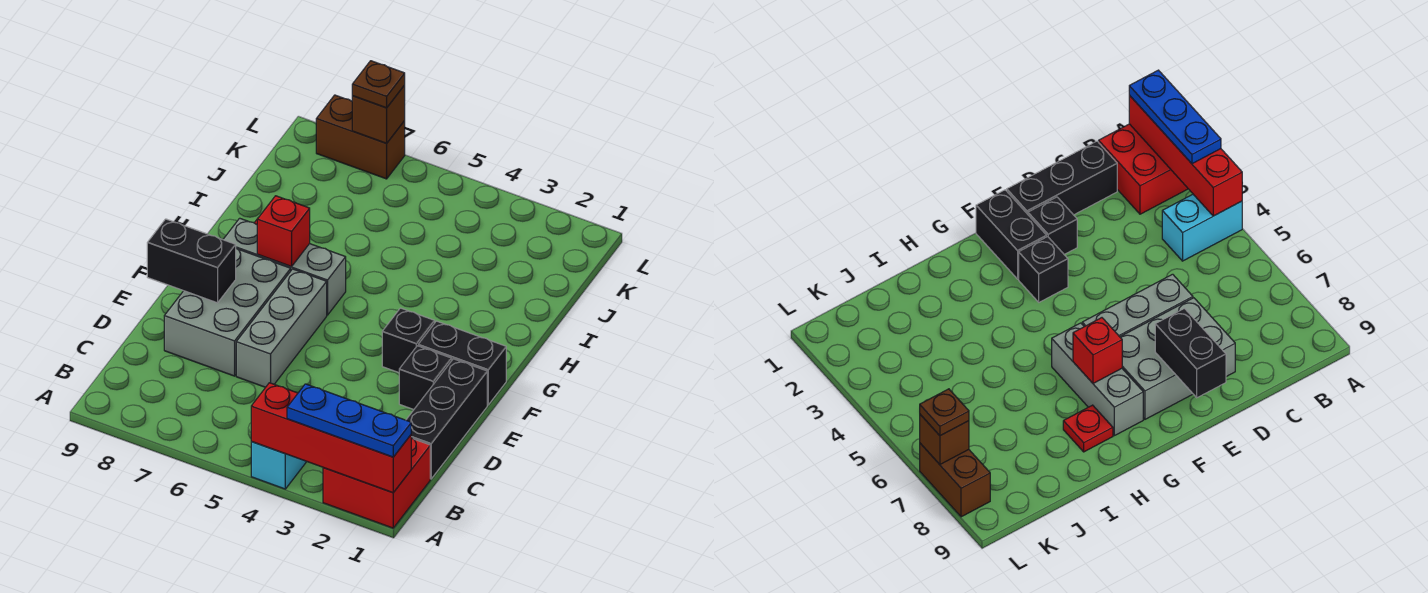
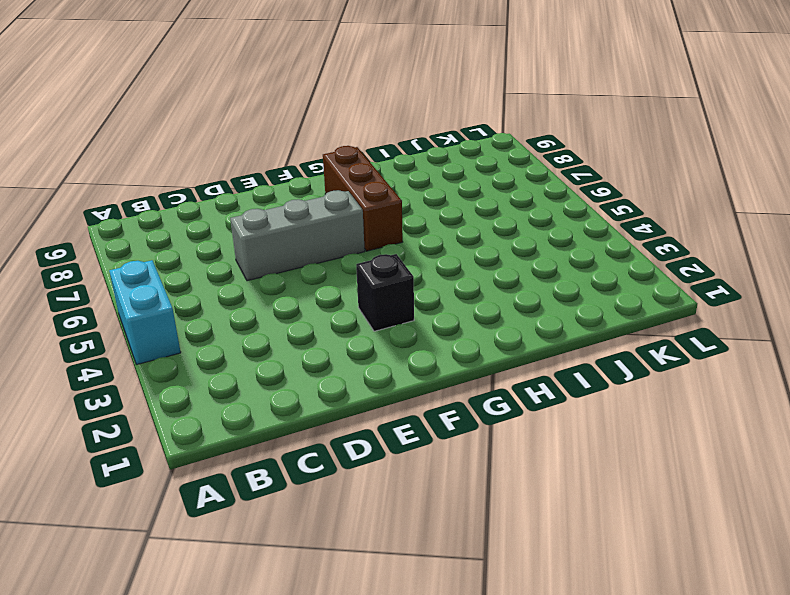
cyan 1x2 brick [109,260,181,365] -> cyan 1x2 brick turned to [251,442,307,489]
brown 1x3 brick [323,146,403,251] -> grey 1x3 brick [223,218,346,315]
none -> red 2x2 brick [323,438,430,528]
none -> black 1x3 brick [406,359,487,479]
none -> grey 2x3 brick [164,249,291,376]

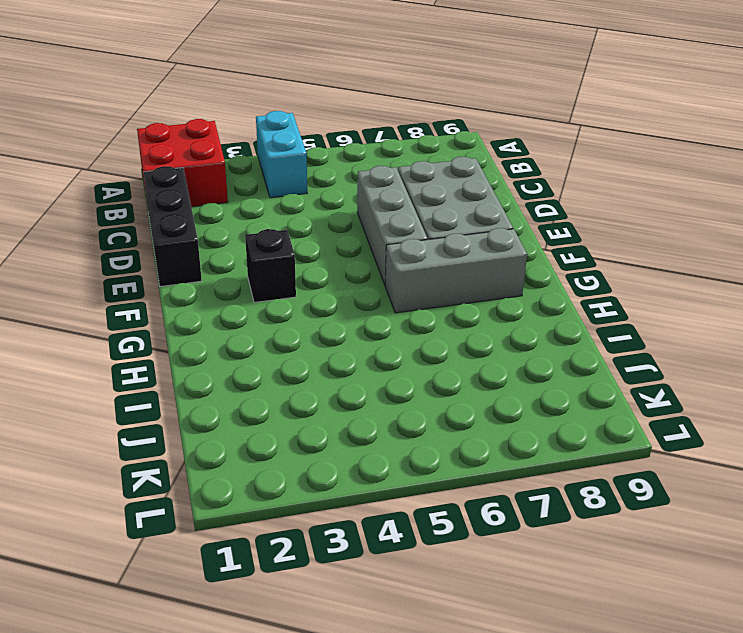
none -> black 1x1 brick [399,346,452,410]
none -> black 1x2 brick [418,321,506,405]
none -> red 1x1 plate [1063,405,1113,452]

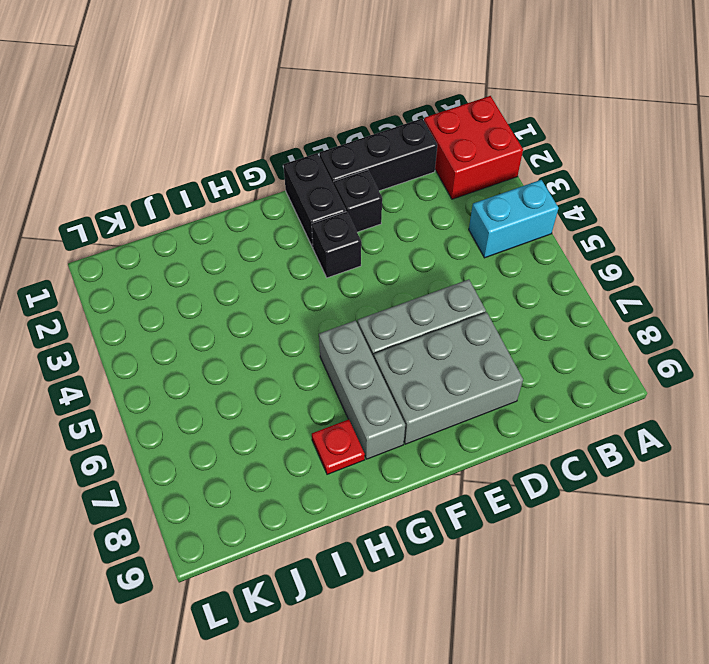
none -> brown 1x2 brick [316,95,405,179]
none -> red 1x4 brick [251,383,411,493]
none -> black 1x2 brick [147,219,236,303]

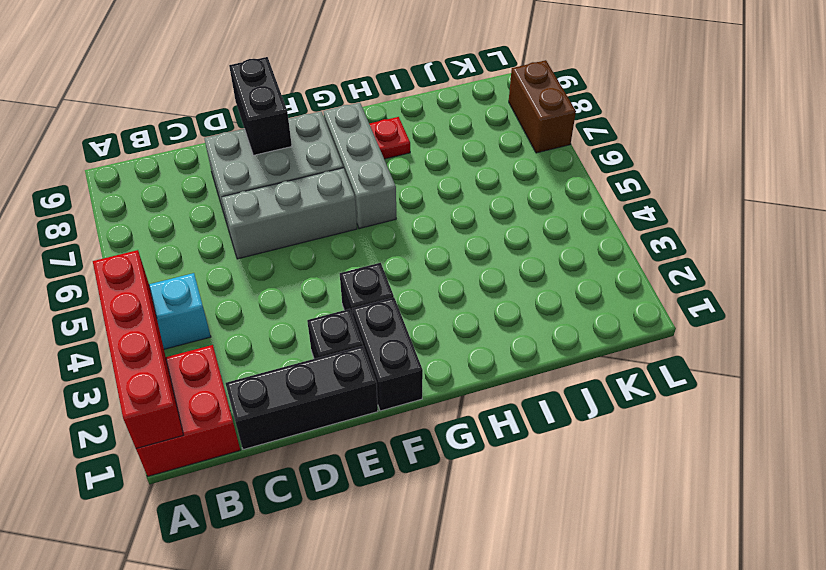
none -> red 1x1 brick [257,196,310,267]
none -> brown 1x1 brick [352,85,405,143]
none -> blue 1x3 plate [287,384,411,457]

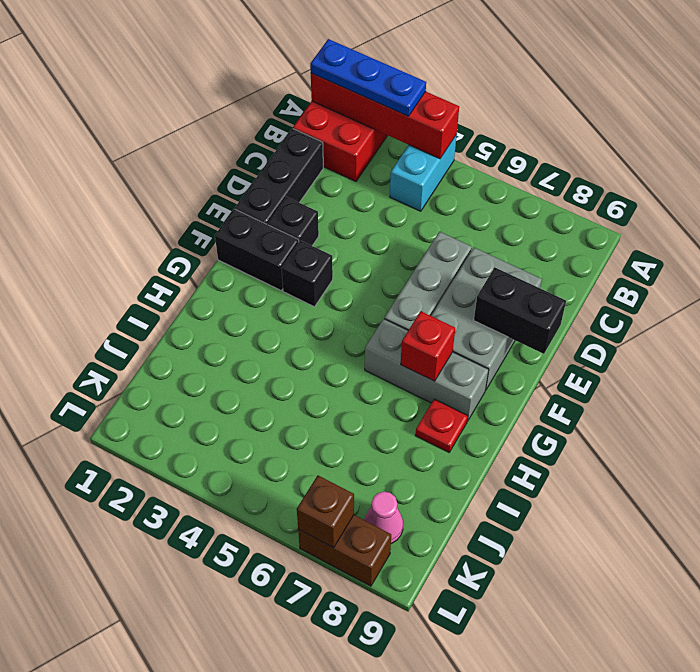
pink 1x1 cone [364,492,403,544] -> none
none -> brown 1x1 plate [352,61,405,108]

